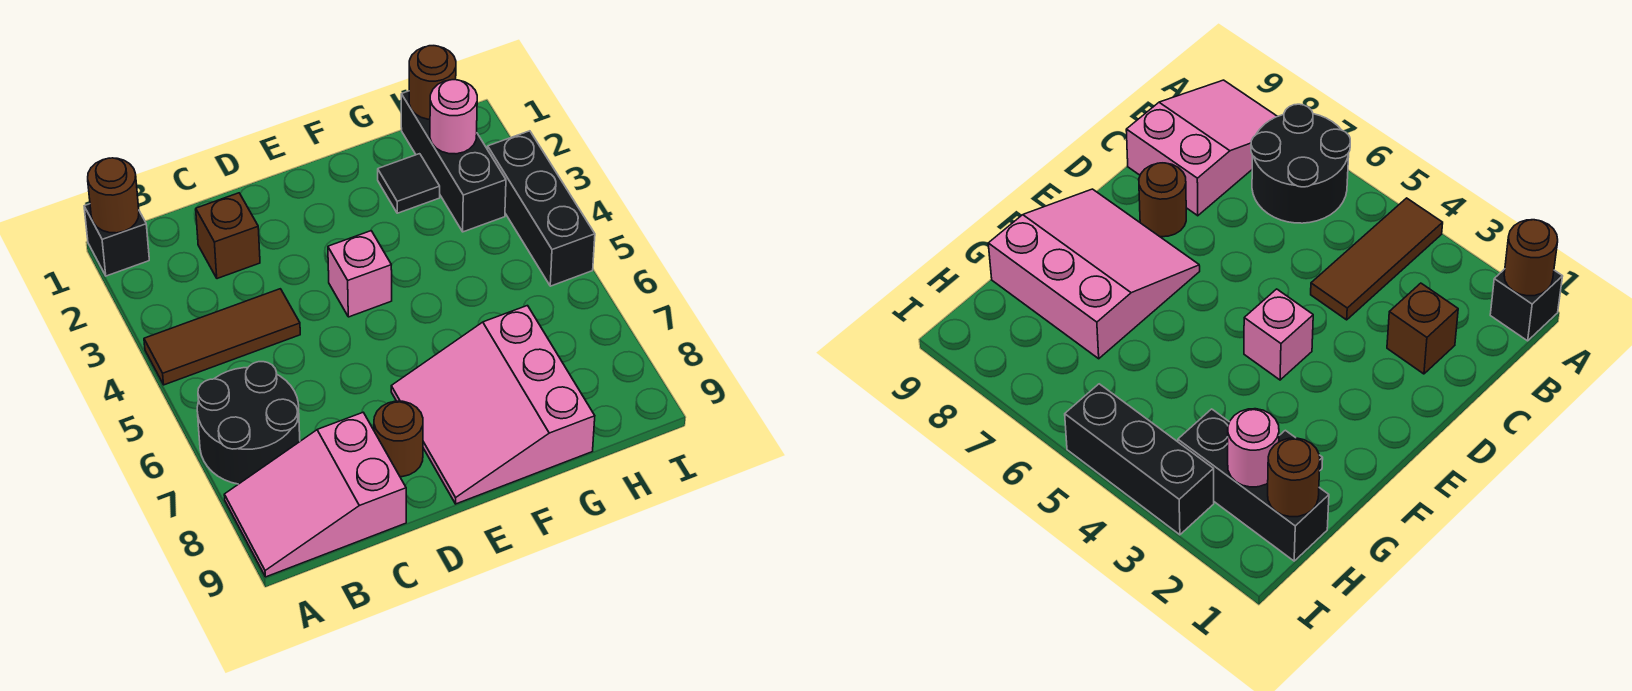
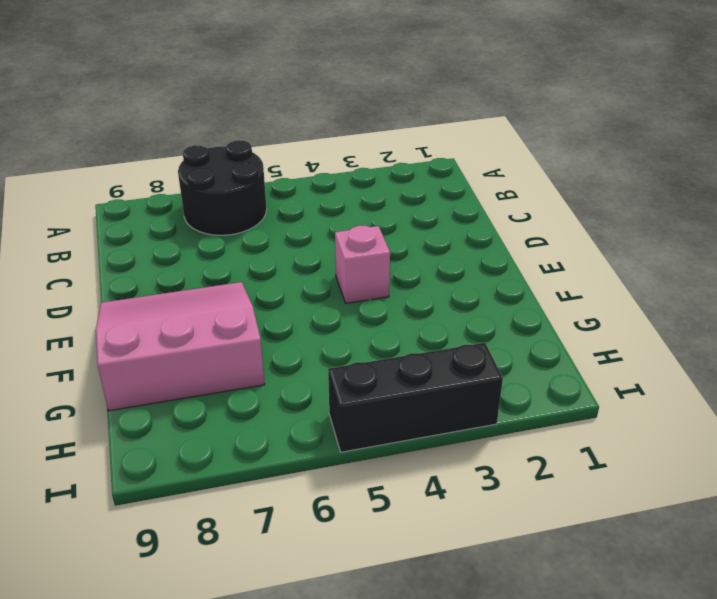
none -> black 1x1 brick [84,204,149,276]
none -> brown 1x3 tile [144,289,300,385]
none -> pink 2x3 slope [224,413,406,577]

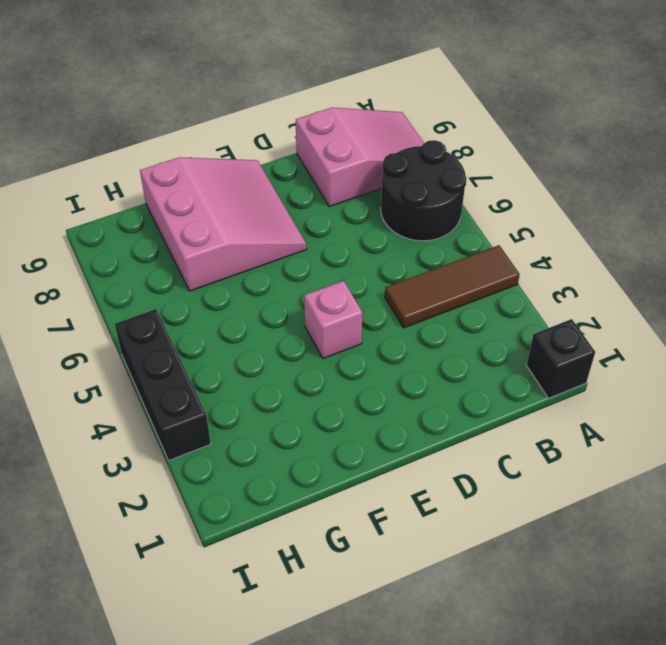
none -> brown 1x1 brick [196,193,260,279]
none -> brown 1x1 round brick [374,401,423,477]
none -> black 1x1 tile [378,154,440,213]

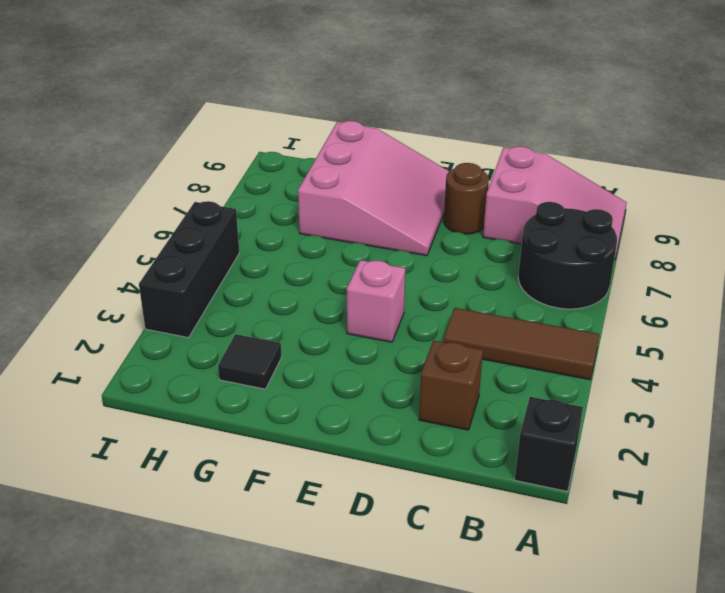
none -> black 1x3 brick [401,91,506,232]
none -> brown 1x1 round brick [88,158,139,233]
none -> brown 1x1 round brick [409,46,456,119]

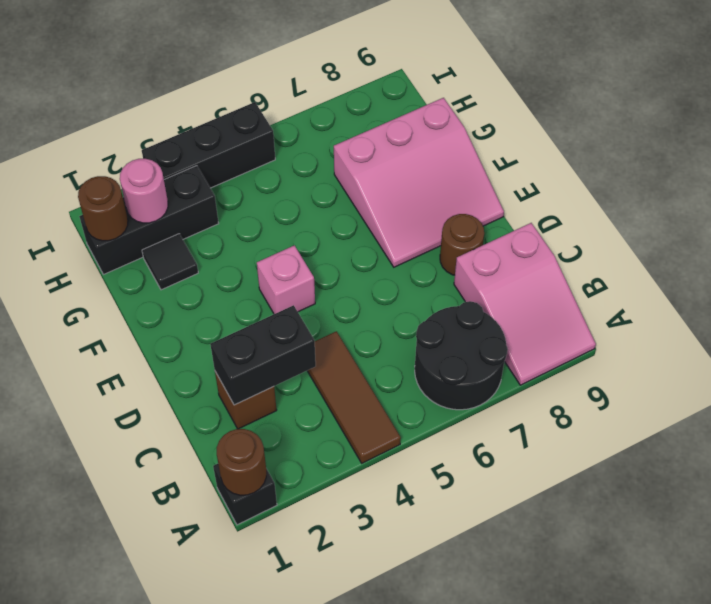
black 1x2 brick [210,305,316,405] -> none

